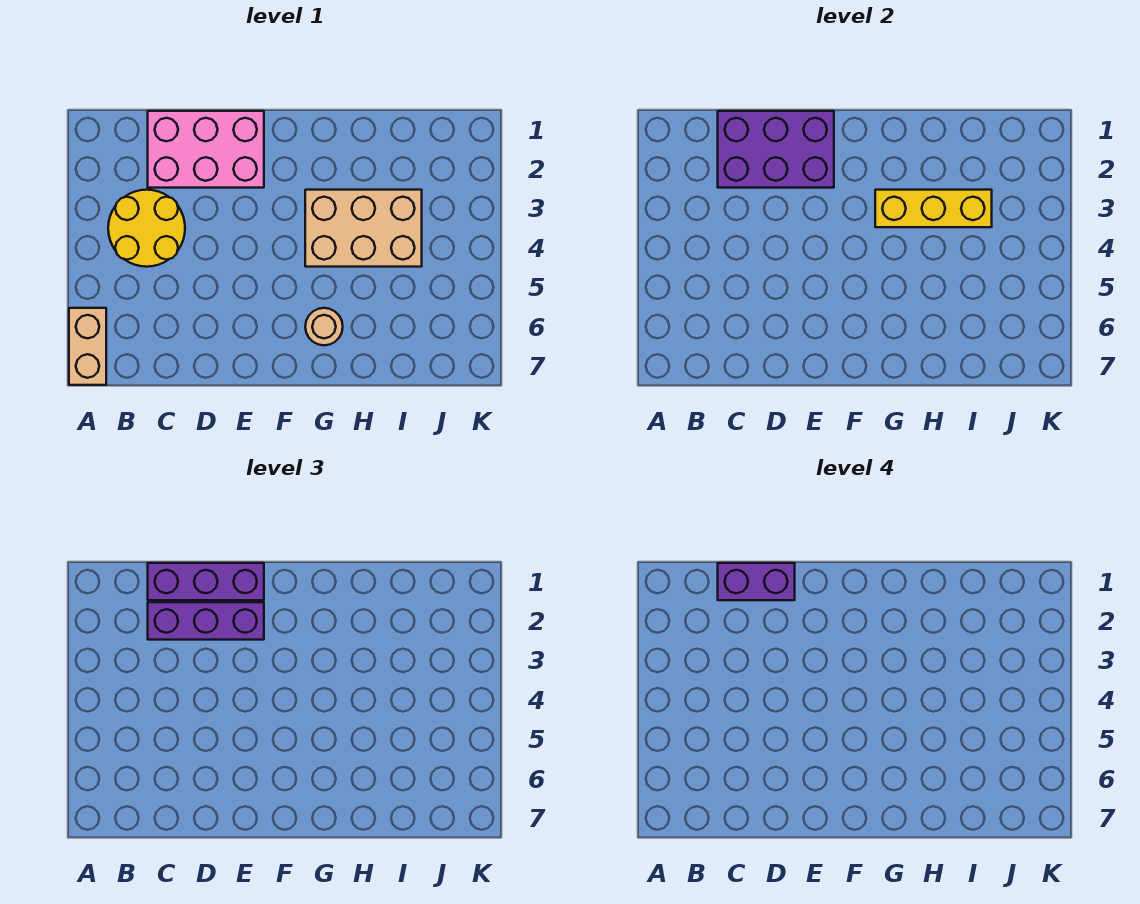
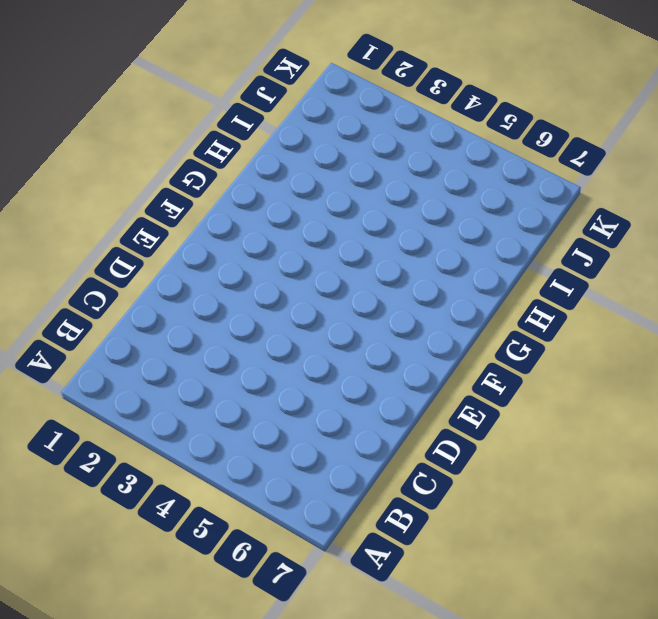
none -> tan 1x2 brick [69,308,106,385]
none -> yellow 2x2 round brick [108,190,185,267]

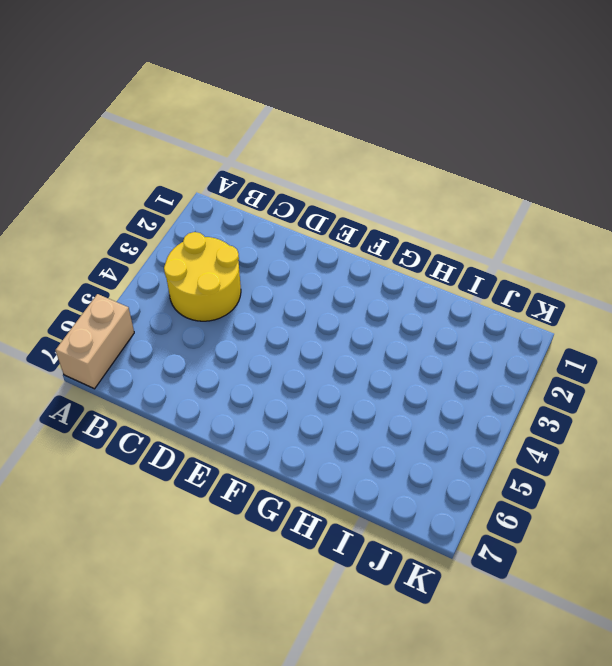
none -> pink 2x3 brick [148,111,264,188]
none -> tan 2x3 brick [305,190,422,267]

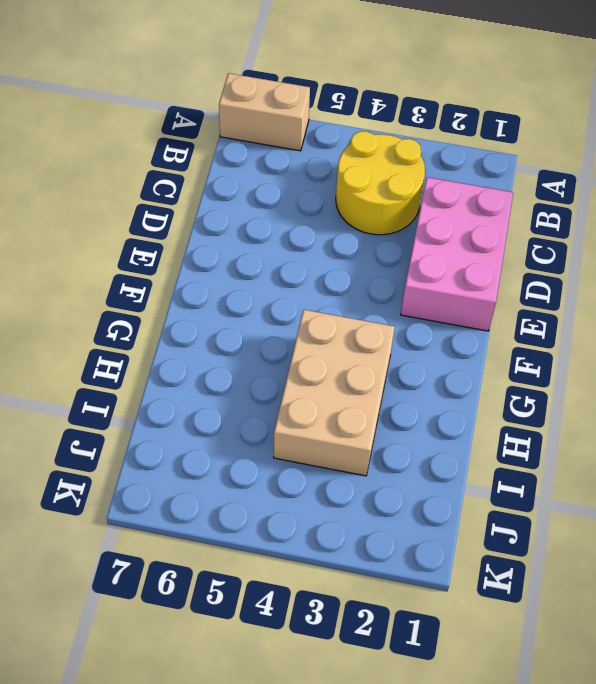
none -> tan 1x1 round brick [305,308,343,345]
none -> purple 2x3 brick [718,111,834,188]

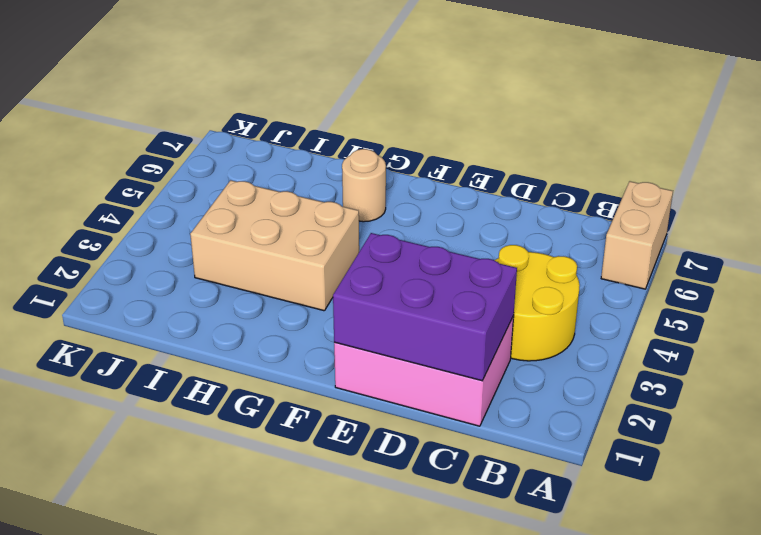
none -> yellow 1x3 brick [875,190,992,227]
none -> purple 1x3 brick [148,563,264,600]

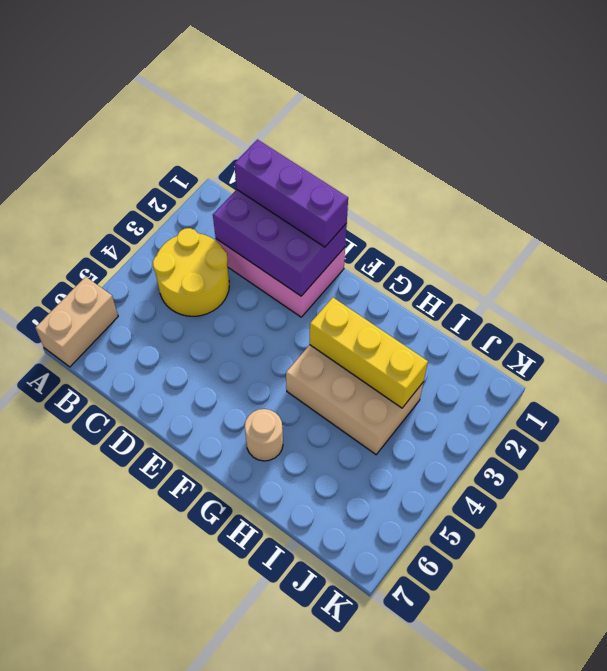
none -> purple 1x3 brick [148,602,264,640]
none -> purple 1x2 brick [718,563,795,600]

